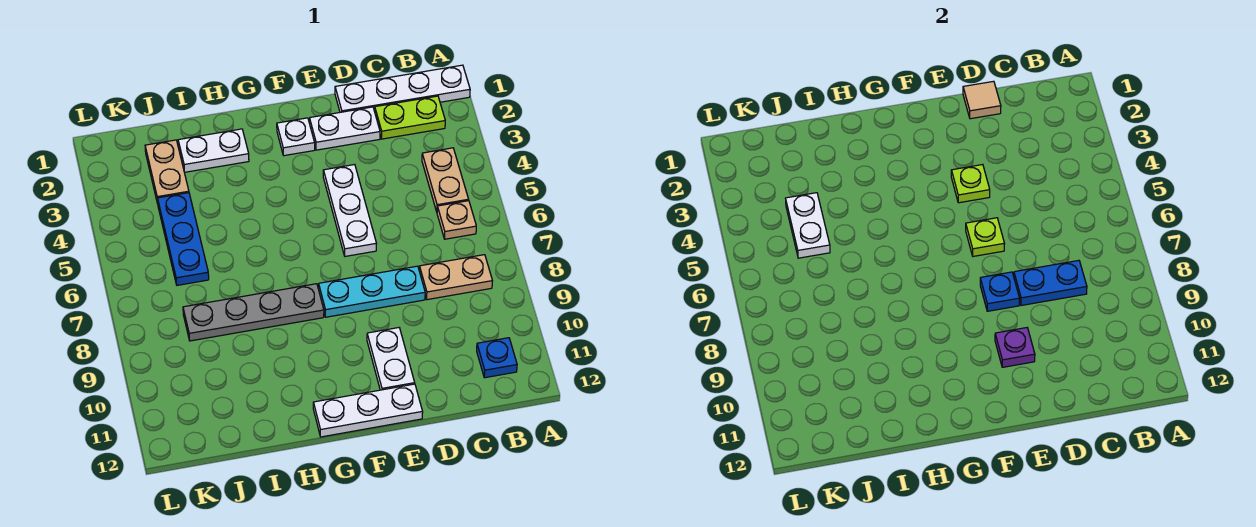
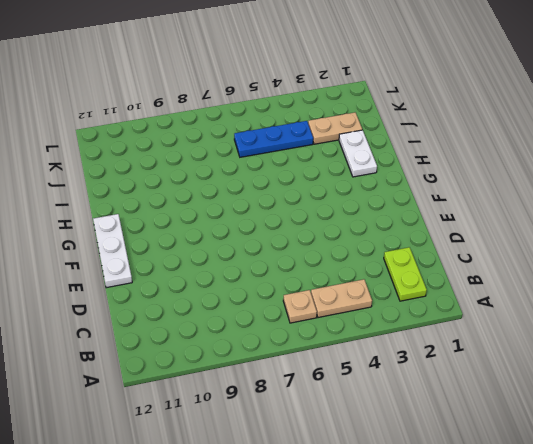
none -> white 1x4 plate [335,65,470,112]
none -> tan 1x2 plate [419,255,492,300]
none -> blue 1x1 plate [477,338,517,378]

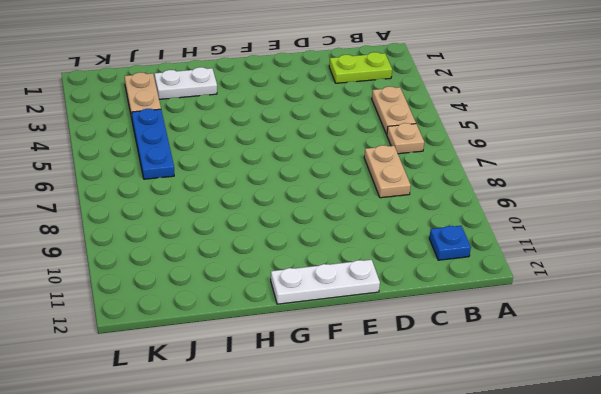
tan 1x2 plate [364,145,411,198] -> tan 1x2 plate turned to [419,255,492,300]
none -> white 1x4 plate [335,65,470,112]
none -> white 1x2 plate [310,107,380,150]
none -> cyan 1x3 plate [319,266,425,317]

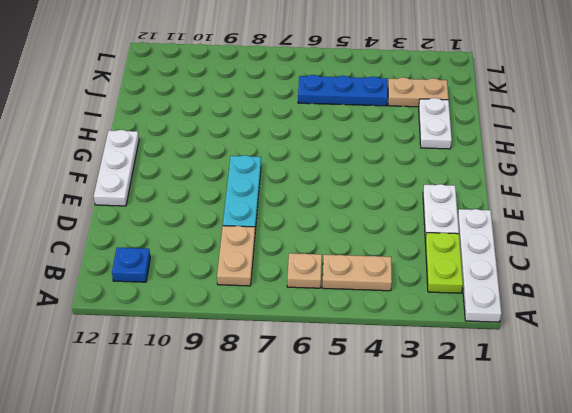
none -> white 1x3 plate [323,165,377,256]
none -> white 1x2 plate [367,328,415,390]
none -> white 1x1 plate [277,118,315,156]

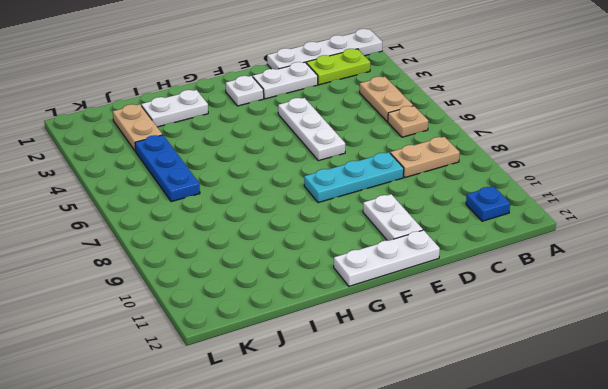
none -> grey 1x4 plate [183,284,324,341]
none -> blue 1x2 plate [1014,260,1087,306]
none -> tan 1x1 tile [963,81,1001,119]

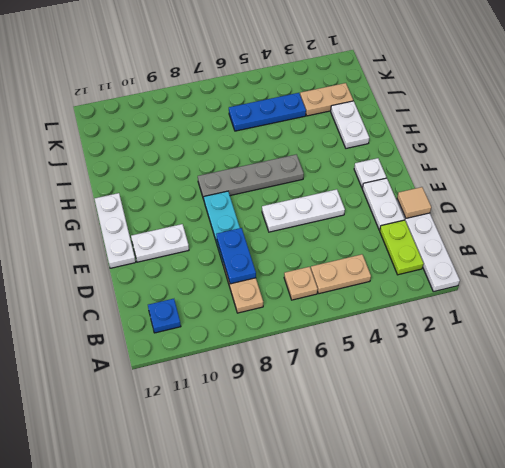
grey 1x4 plate [198,154,304,199] -> grey 1x4 plate turned to [183,284,324,341]
none -> lime 1x1 plate [951,165,990,203]
none -> lime 1x1 plate [966,218,1005,256]
none -> blue 1x1 plate [980,272,1020,311]

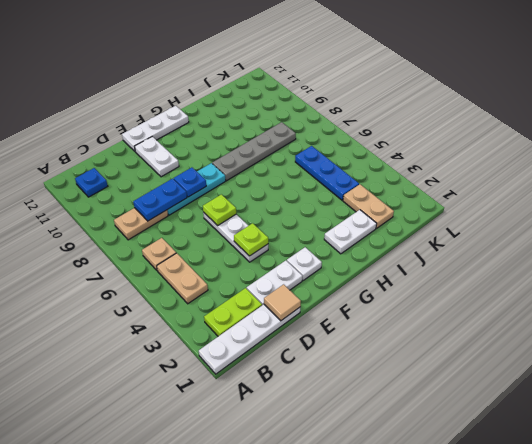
none -> purple 1x1 plate [995,328,1035,367]
none -> white 1x2 plate [786,193,830,258]

